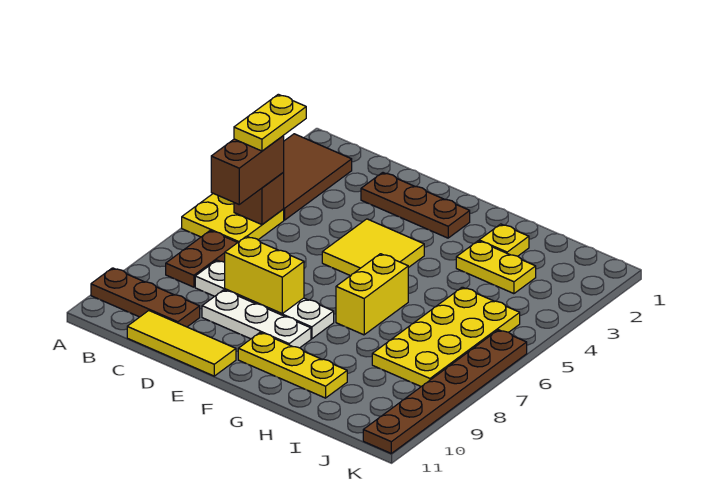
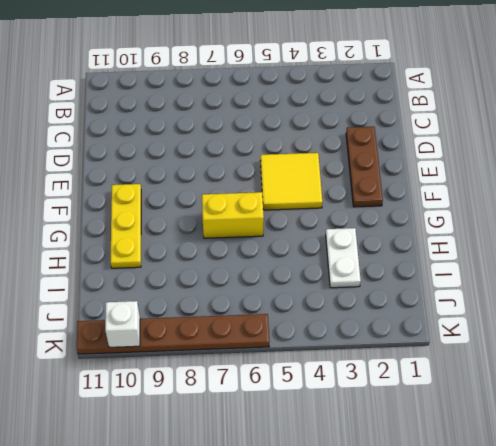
white 1x2 plate [326,228,361,288] -> yellow 1x2 plate [456,241,536,294]
white 1x1 brick [105,301,140,347] -> none
none -> brown 2x3 tile [283,134,352,220]
none -> yellow 2x2 plate [182,193,284,243]
none -> brown 1x3 plate [91,268,200,327]

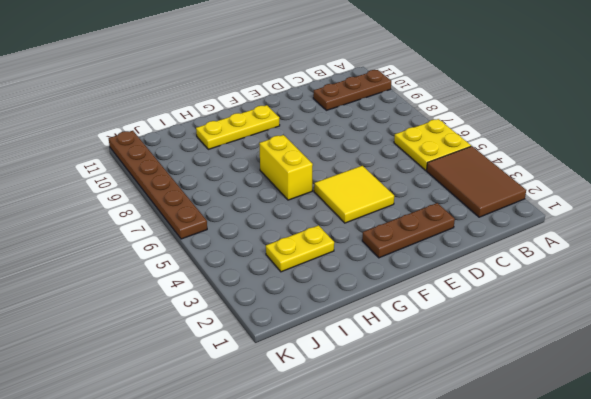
none -> brown 1x2 plate [166,231,237,287]
none -> white 1x4 plate [195,260,334,339]
none -> yellow 1x3 tile [127,311,236,376]

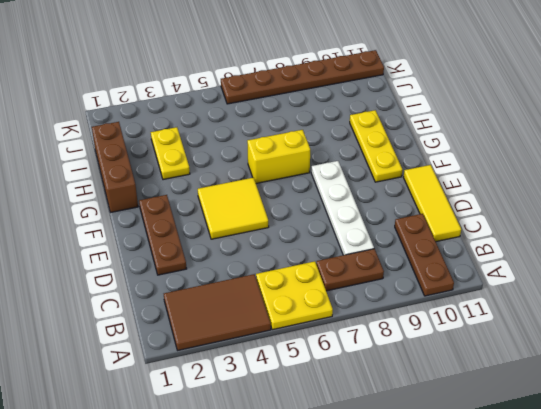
brown 1x3 brick [92,122,138,212] -> none
none -> white 1x3 plate [202,290,311,348]
none -> yellow 1x1 plate [479,224,529,256]
none -> yellow 2x4 plate [372,287,520,387]

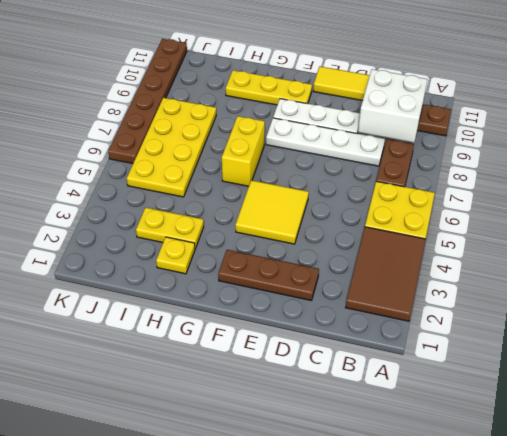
white 2x2 brick [358,69,427,143] -> none
none -> brown 1x1 brick [234,173,284,225]
none -> yellow 1x2 brick [225,236,304,313]
none -> brown 1x2 brick [211,136,284,204]

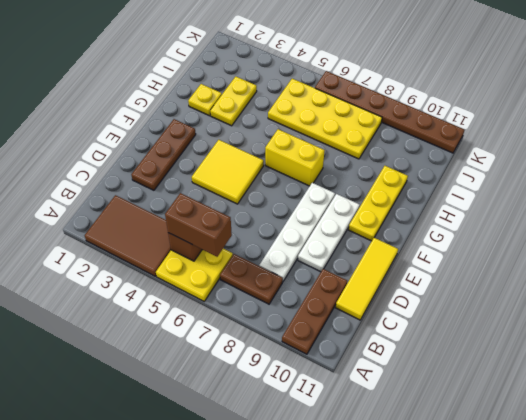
none -> yellow 1x2 brick [225,236,304,313]
none -> yellow 1x2 plate [234,94,306,151]

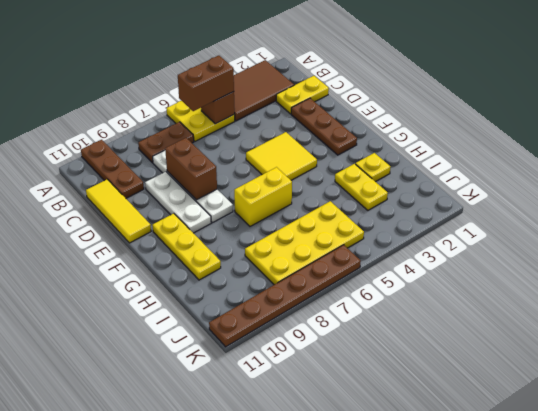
yellow 1x2 plate [276,76,329,114] -> yellow 1x2 plate moved to [234,94,306,151]
brown 1x2 brick [165,138,217,200] -> yellow 1x2 brick [225,236,304,313]

